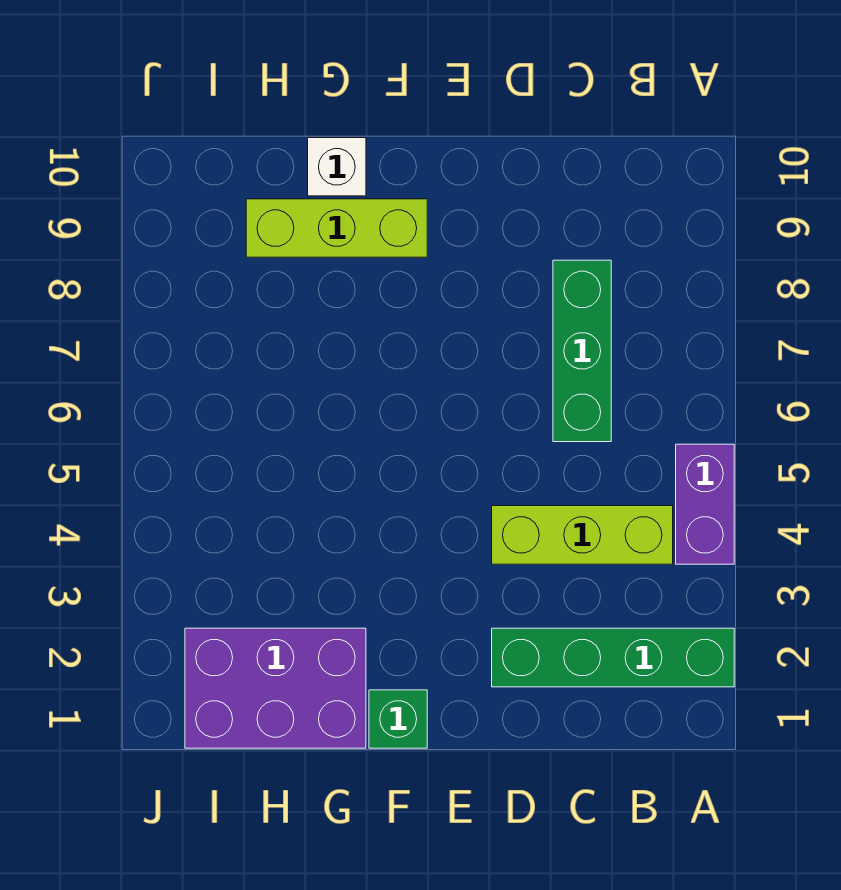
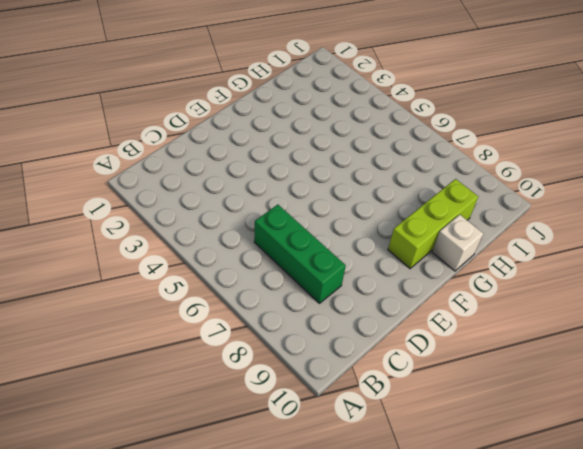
none -> green 1x4 brick [492,628,734,687]
none -> purple 1x2 brick [676,444,734,564]

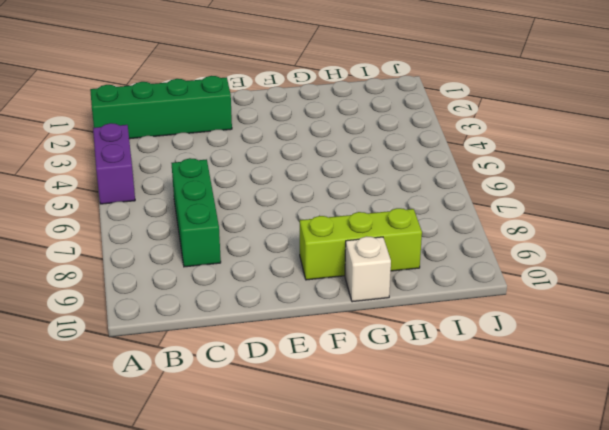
none -> lime 1x3 brick [492,506,673,564]
none -> green 1x1 brick [369,690,427,748]

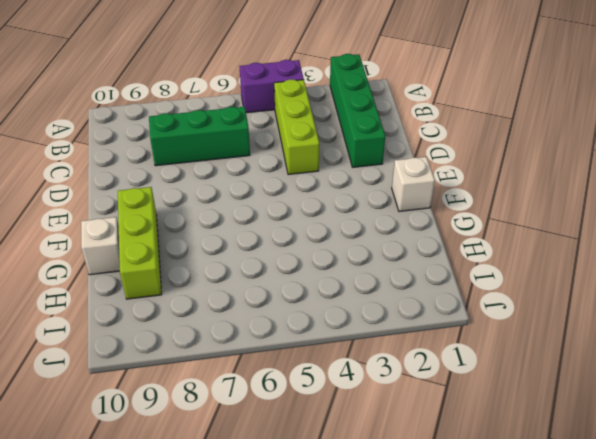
white 1x1 brick [392,157,435,212] -> green 1x1 brick [369,690,427,748]
none -> purple 2x3 brick [185,628,366,748]

